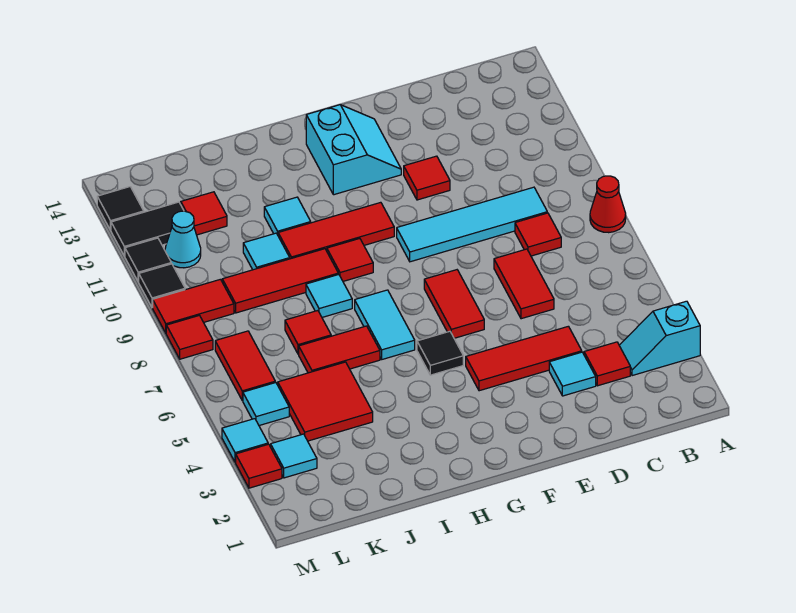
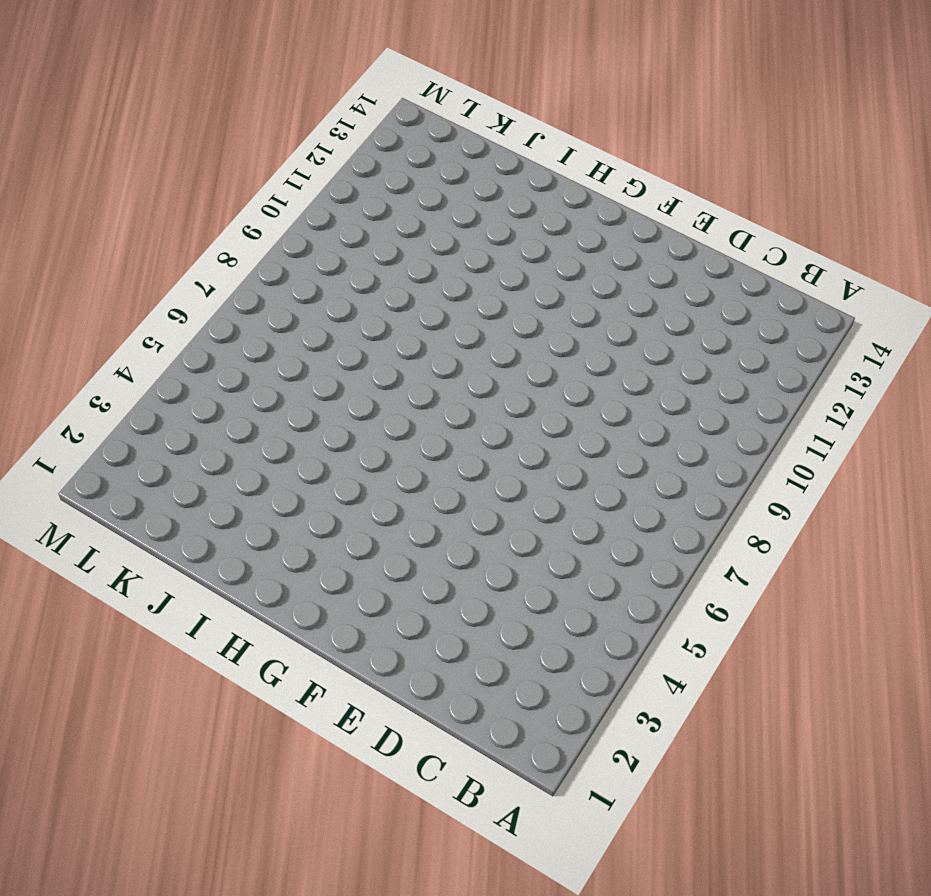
none -> cyan 1x2 slope [619,301,700,376]
none -> red 1x1 cone [590,176,626,233]
none -> red 1x1 tile [584,342,630,386]
none -> red 1x1 tile [515,213,561,256]

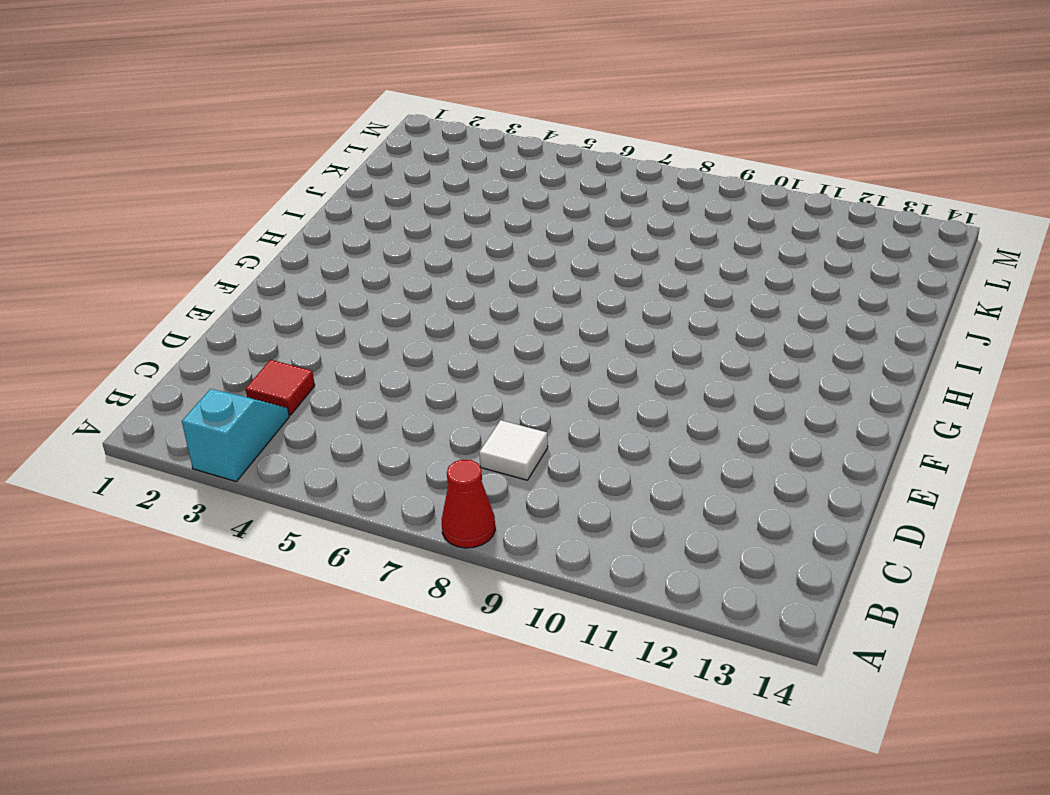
white 1x1 tile [479,420,548,480] -> red 1x1 tile [515,213,561,256]
none -> cyan 1x4 tile [397,187,547,262]
none -> cyan 1x1 tile [549,352,596,396]
none -> red 1x3 tile [466,326,582,391]
none -> red 1x2 tile [494,249,554,319]

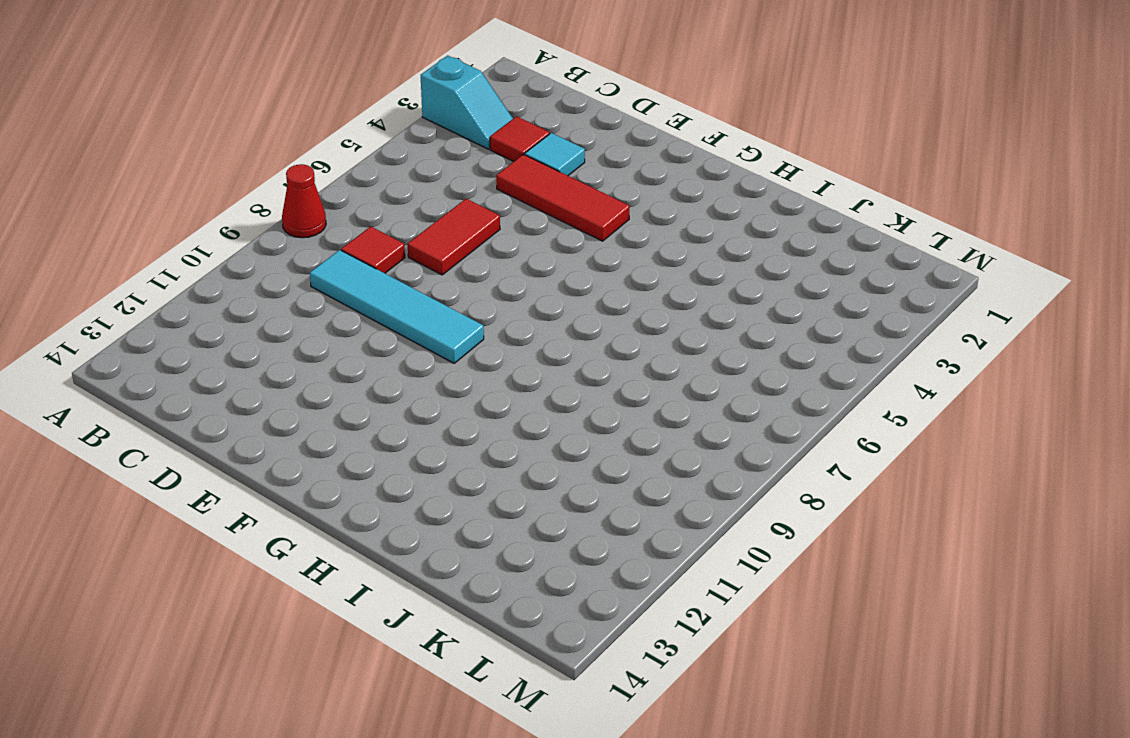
none -> red 1x1 tile [404,156,450,200]
none -> red 1x2 tile [424,270,484,338]
none -> cyan 2x2 slope [306,105,401,195]
none -> black 1x1 tile [417,331,463,375]

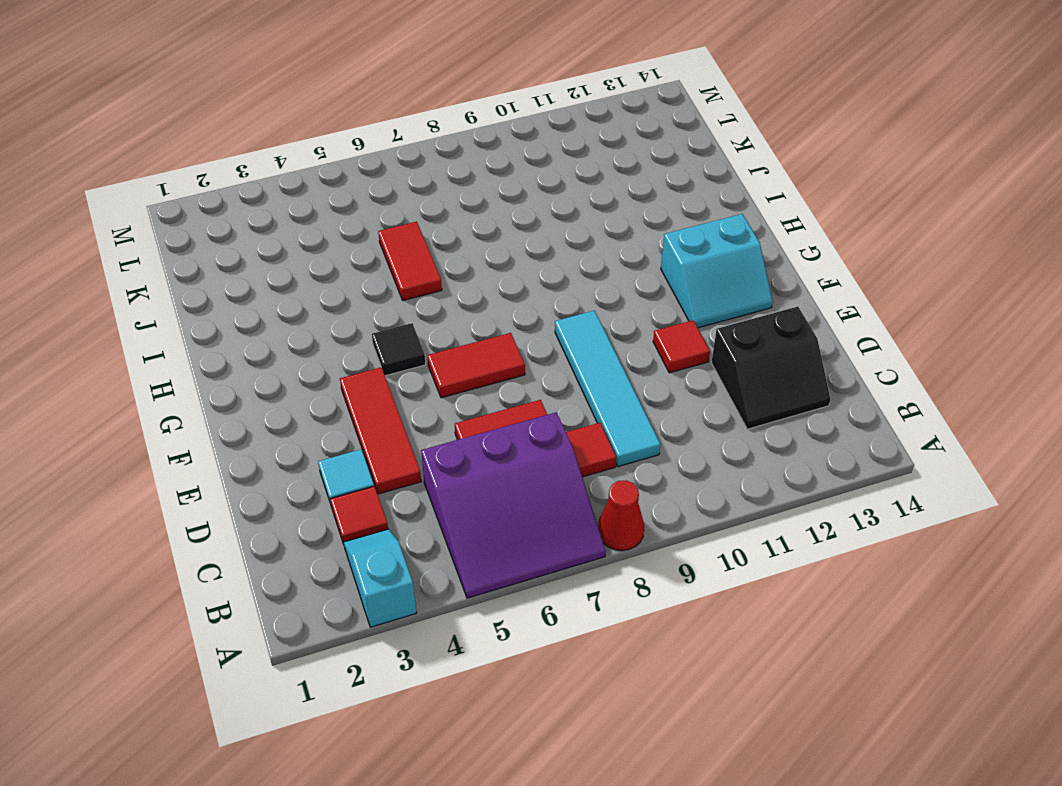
purple 3x3 slope [421,412,606,598] -> none
black 2x2 slope [712,307,830,429] -> none
none -> red 1x3 tile [278,202,394,259]
none -> cyan 1x2 tile [355,290,415,359]
none -> red 1x1 tile [327,239,373,281]
none -> cyan 1x1 tile [306,274,352,317]

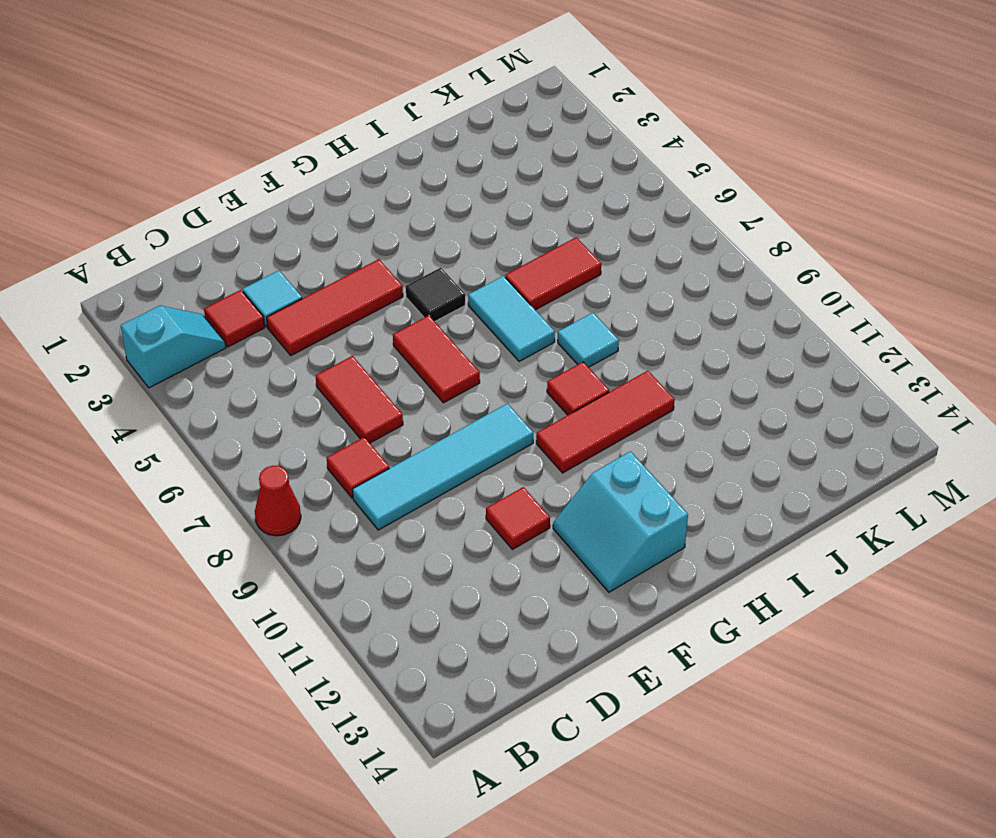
none -> red 1x3 tile [222,249,338,313]
none -> cyan 1x1 tile [264,197,311,235]
none -> red 2x2 tile [278,362,373,441]
none -> red 1x1 tile [285,311,331,354]

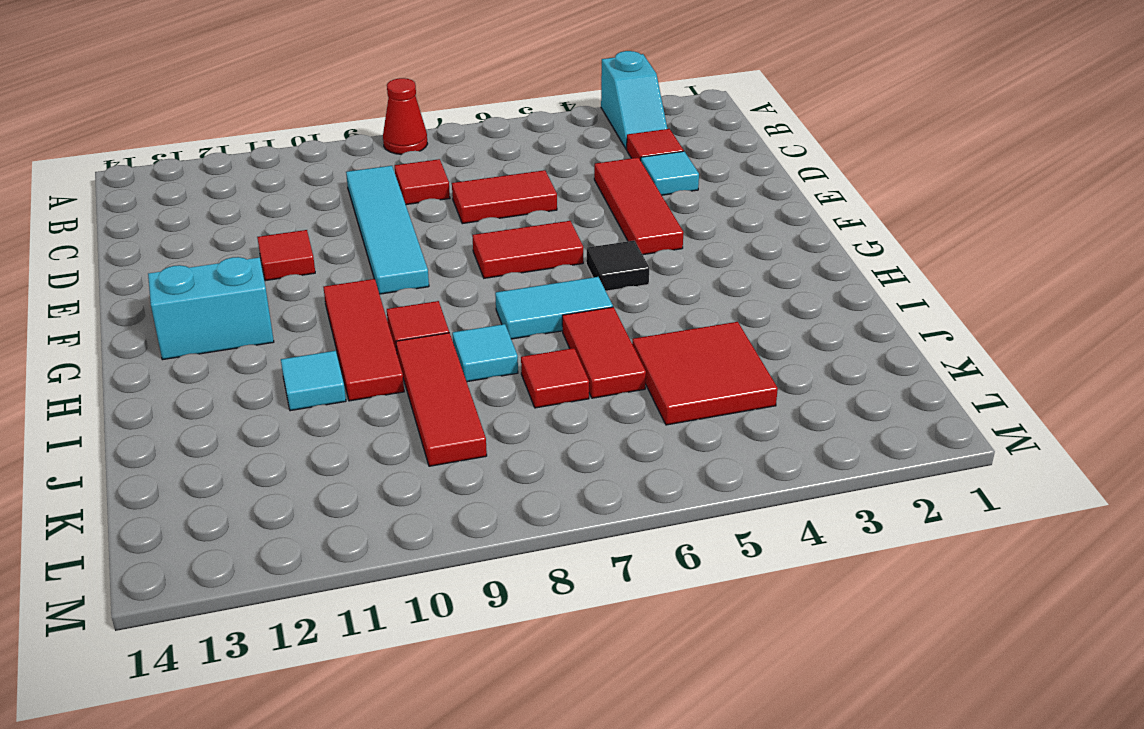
none -> cyan 1x1 tile [243,233,290,270]
none -> red 1x1 tile [181,192,227,235]
none -> cyan 1x1 tile [271,434,317,478]
none -> cyan 1x1 tile [243,382,289,425]

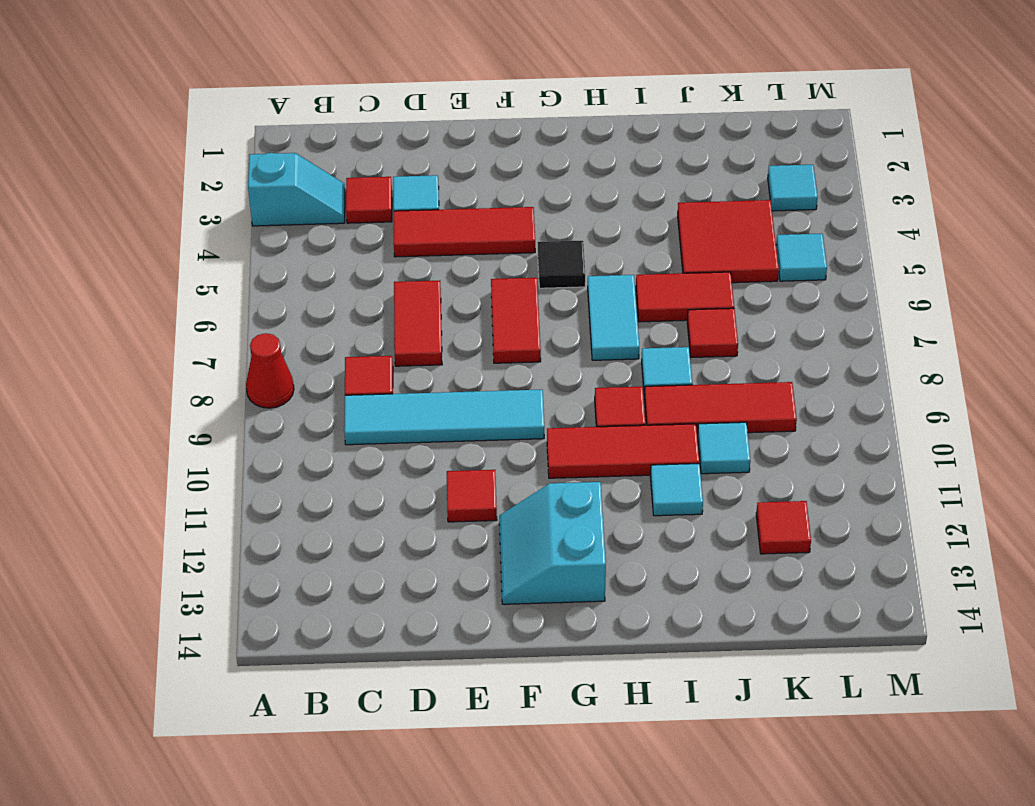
none -> red 1x2 tile [215,331,275,401]
none -> red 1x2 tile [153,279,234,333]
none -> cyan 1x1 cone [165,211,201,268]
none -> black 1x2 tile [111,202,184,256]

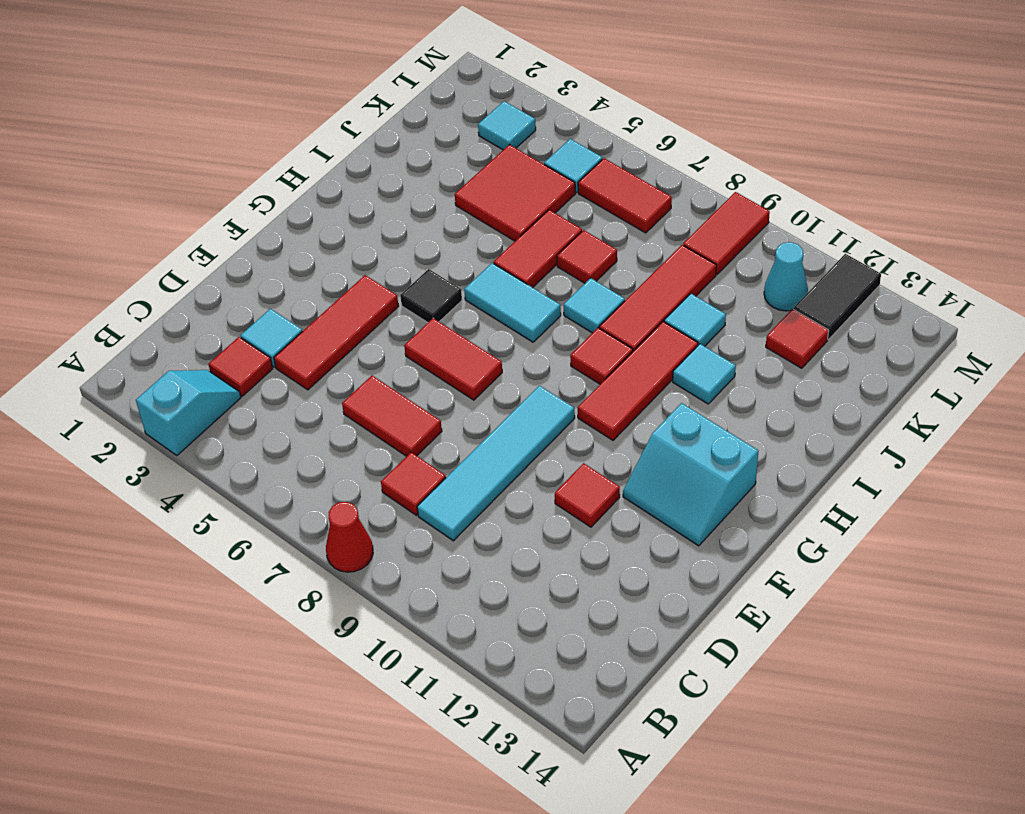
none -> red 1x1 tile [236,444,282,488]
none -> cyan 1x1 tile [222,419,268,462]
none -> red 1x1 tile [166,315,213,359]
none -> black 1x1 tile [139,264,185,308]

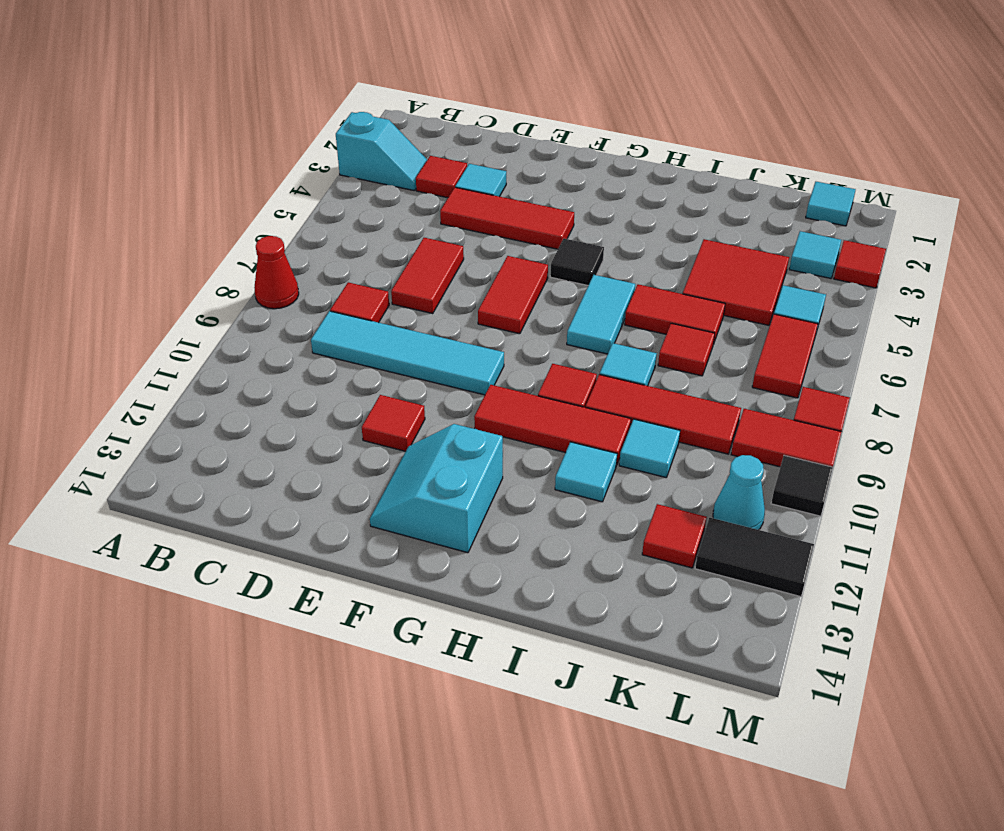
cyan 1x1 tile [806,182,856,226] -> cyan 1x1 tile moved to [222,419,268,462]
none -> black 1x1 tile [125,238,171,282]
none -> black 1x1 tile [97,187,144,230]

